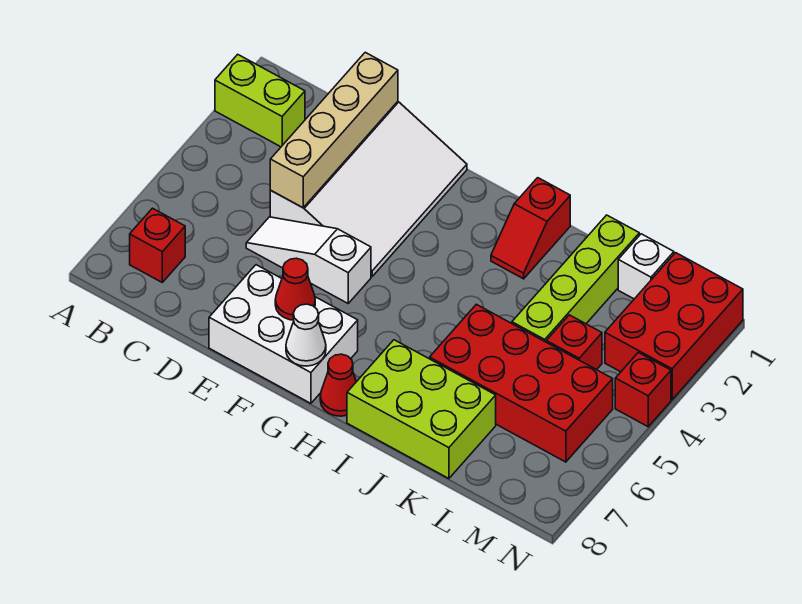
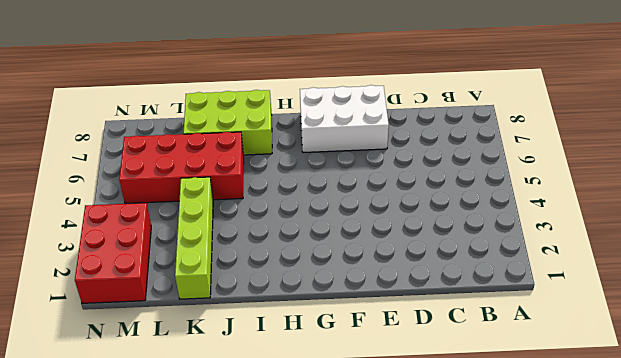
none -> lime 1x2 brick [215,54,305,147]
none -> red 1x1 brick [130,208,185,282]
none -> white 3x4 slope [270,102,467,276]

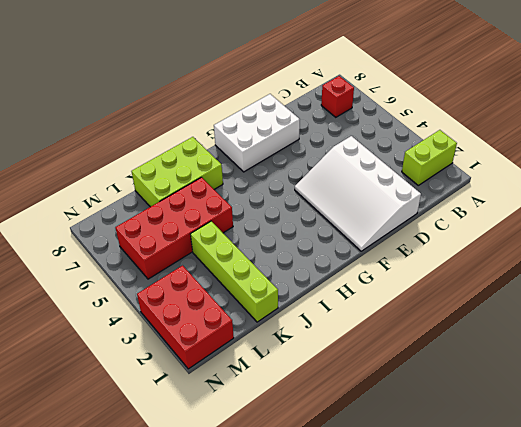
none -> white 1x3 slope [246,217,371,303]
none -> red 1x1 cone [320,354,356,416]
none -> red 1x2 slope [491,178,570,279]

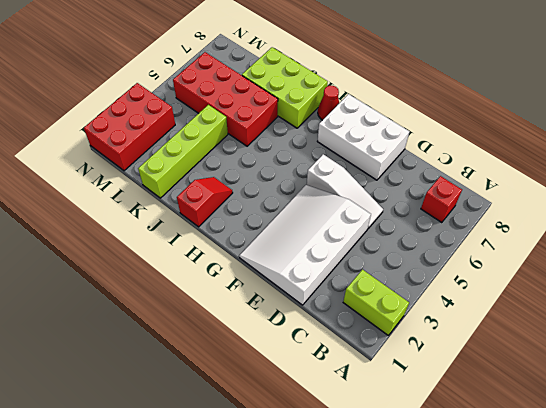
none -> white 1x1 brick [618,234,674,299]
none -> red 1x1 brick [546,315,602,370]
none -> red 1x1 brick [615,352,671,427]

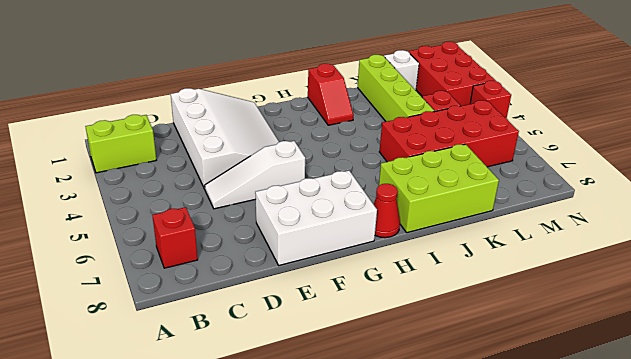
none -> tan 1x4 brick [270,52,398,208]
none -> red 1x1 cone [275,258,315,320]
none -> white 1x1 cone [286,304,326,366]

